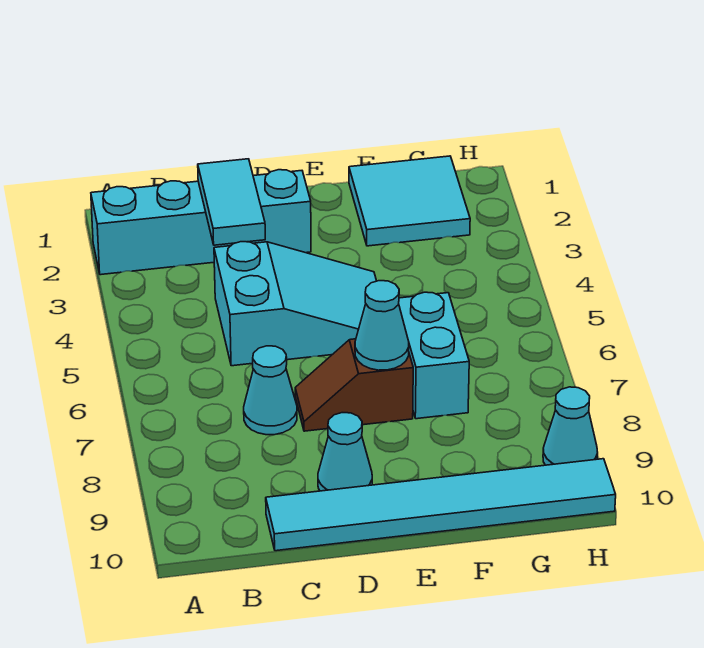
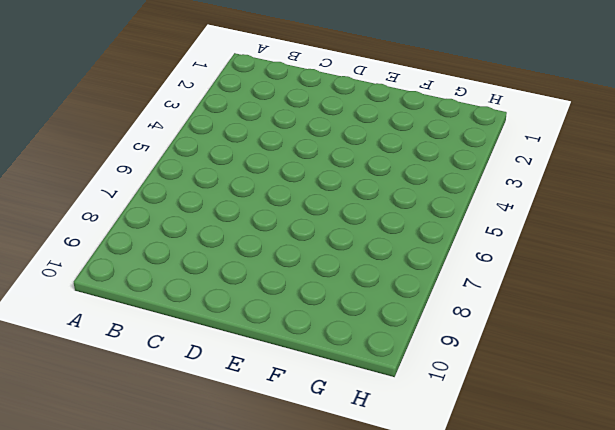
none -> cyan 1x4 brick [91,170,311,275]
none -> cyan 2x3 slope [214,242,376,366]

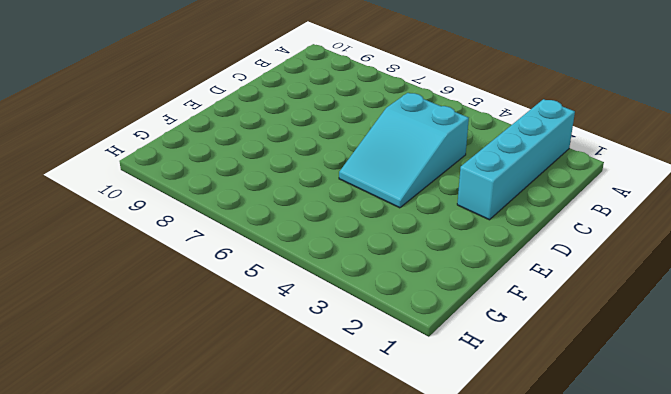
none -> cyan 1x1 cone [244,346,297,435]
none -> cyan 1x6 tile [266,459,616,551]

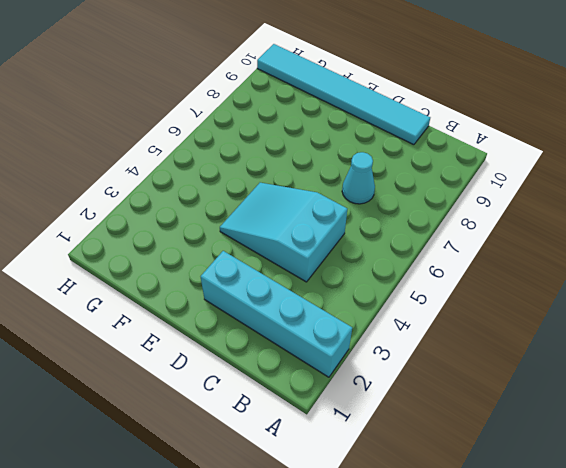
none -> brown 1x2 slope [295,339,413,431]
none -> cyan 1x1 cone [318,413,372,491]

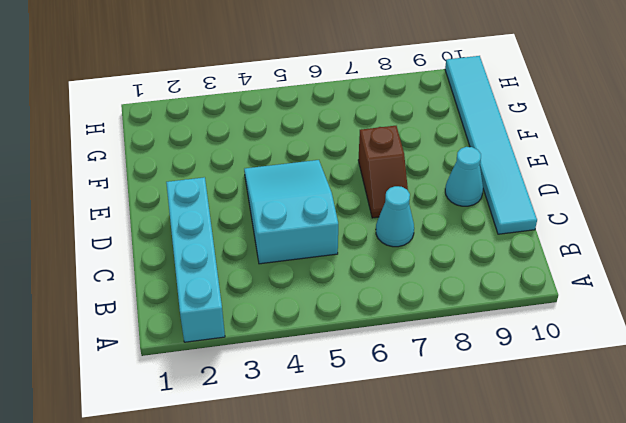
none -> cyan 2x2 tile [349,156,470,246]
none -> cyan 1x2 brick [399,292,469,419]

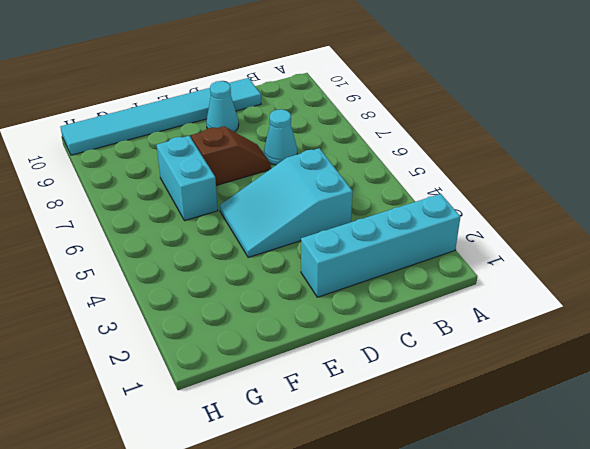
none -> cyan 2x2 tile [349,156,470,246]
none -> cyan 1x1 cone [543,387,598,465]

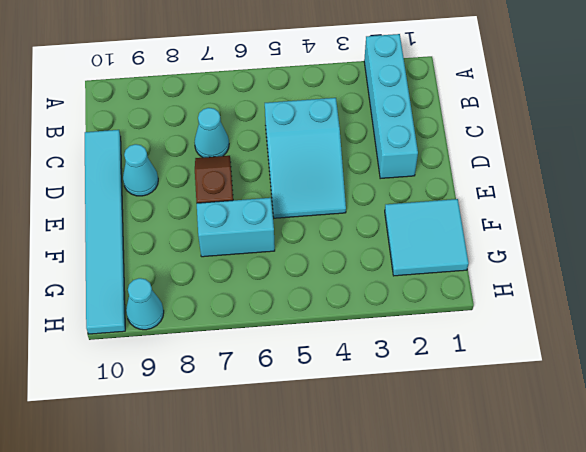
none -> cyan 1x2 tile [198,159,265,245]
none -> cyan 1x1 cone [355,281,409,370]

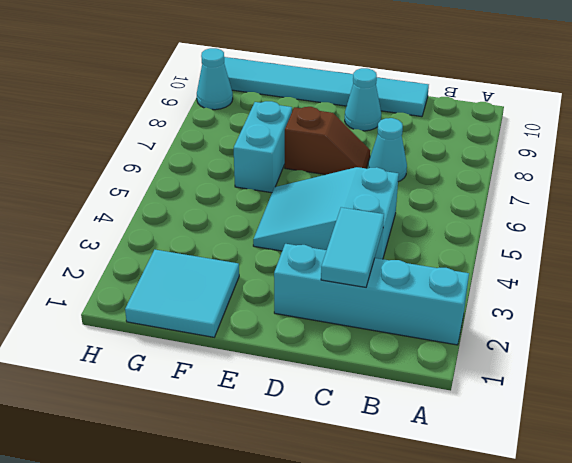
none -> cyan 1x1 cone [355,281,409,370]

